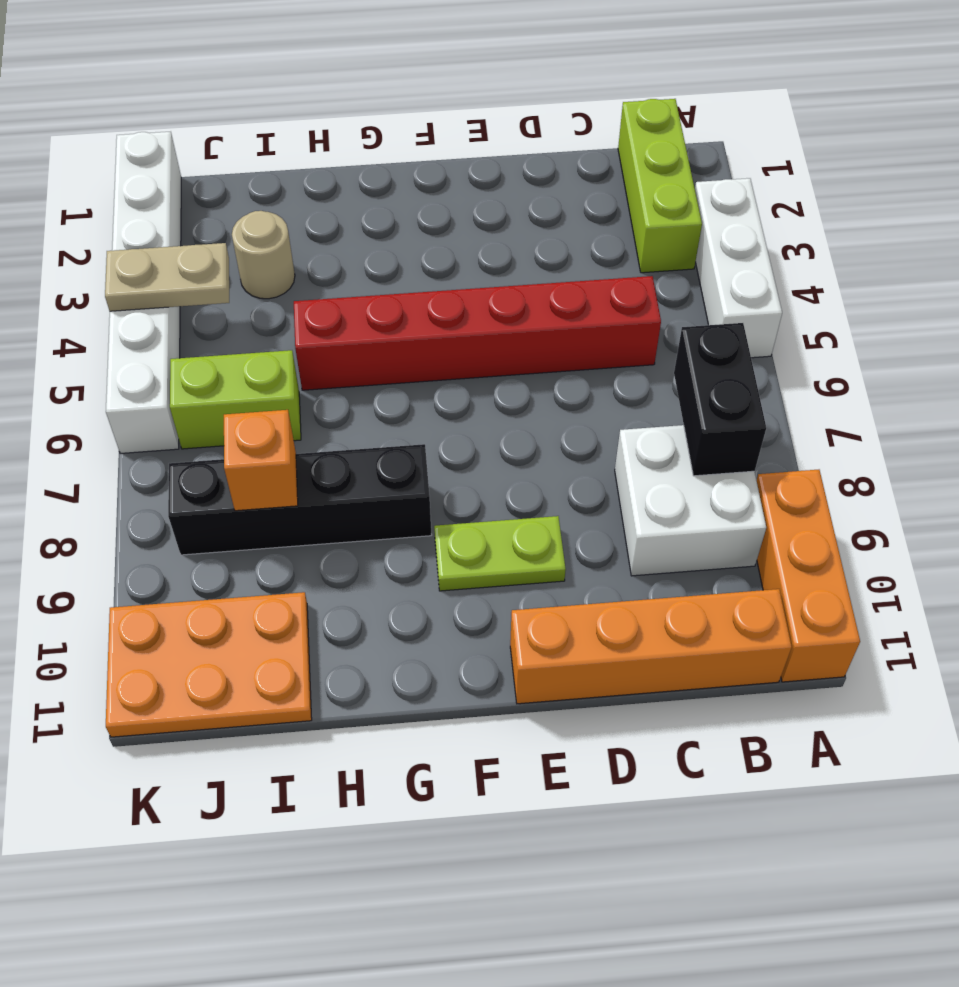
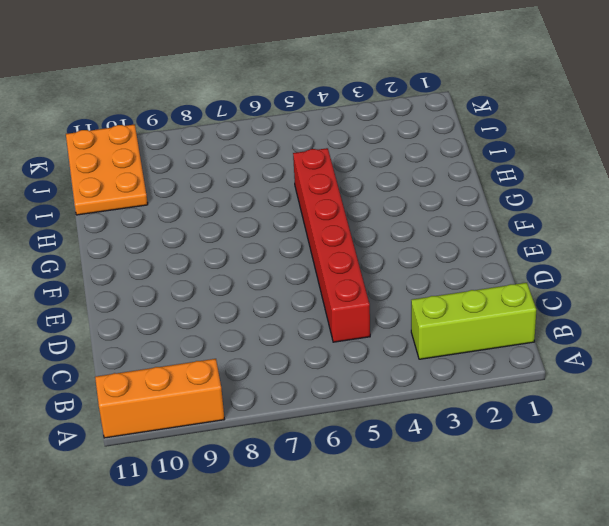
none -> white 1x3 brick [695,178,782,358]
none -> white 2x2 brick [615,425,766,576]
none -> orange 1x4 brick [510,589,792,704]

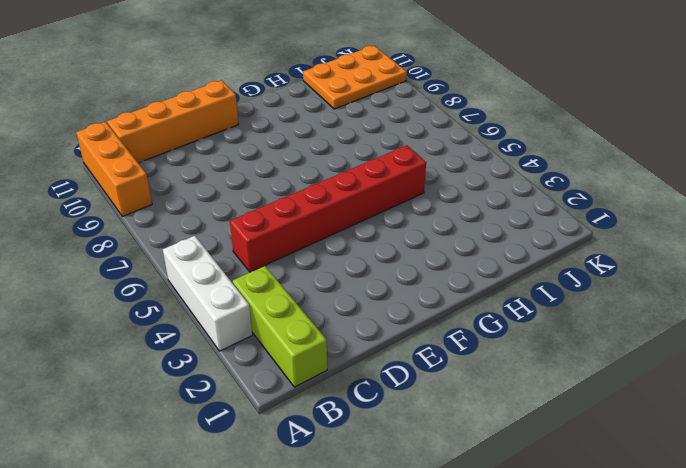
none -> white 2x2 brick [615,425,766,576]
none -> lime 1x2 plate [434,516,566,591]
none -> black 1x4 brick [168,444,432,555]

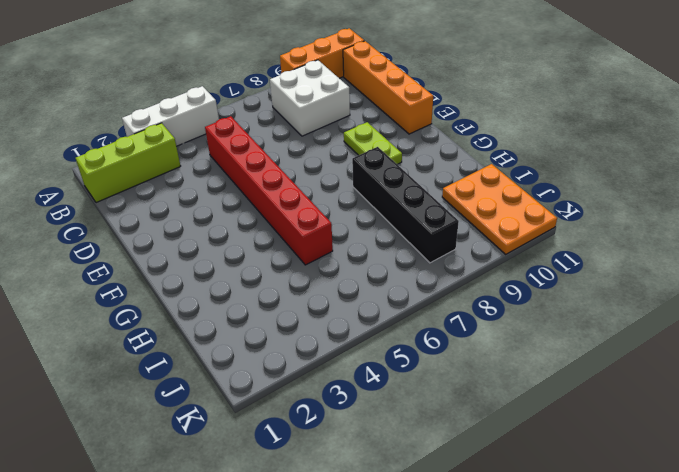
none -> tan 1x1 round brick [232,211,295,299]
none -> lime 1x2 brick [170,350,301,449]
none -> white 1x6 brick [106,132,181,454]

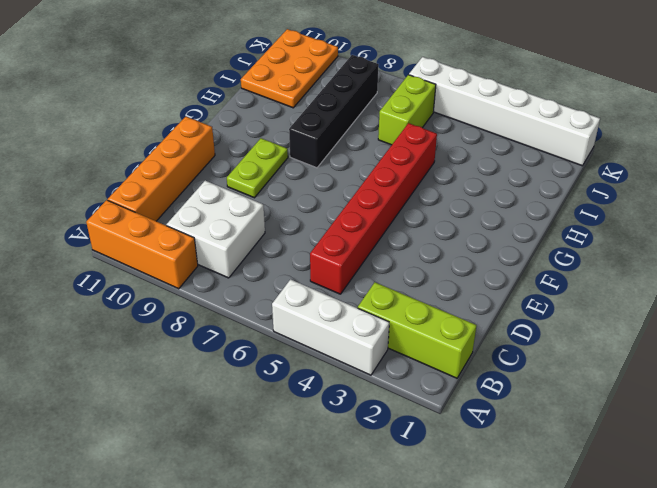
none -> tan 1x1 round brick [232,211,295,299]
none -> black 1x2 brick [674,323,766,476]
none -> orange 1x1 brick [224,410,298,511]

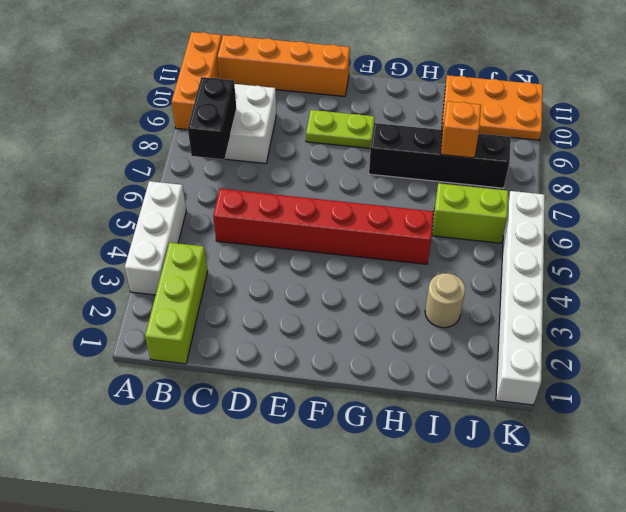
none -> tan 1x2 plate [105,243,229,311]

